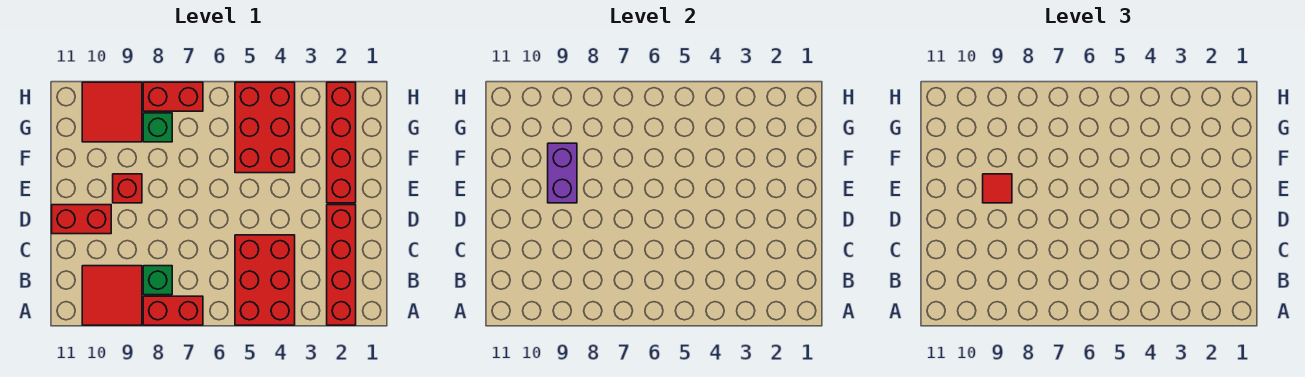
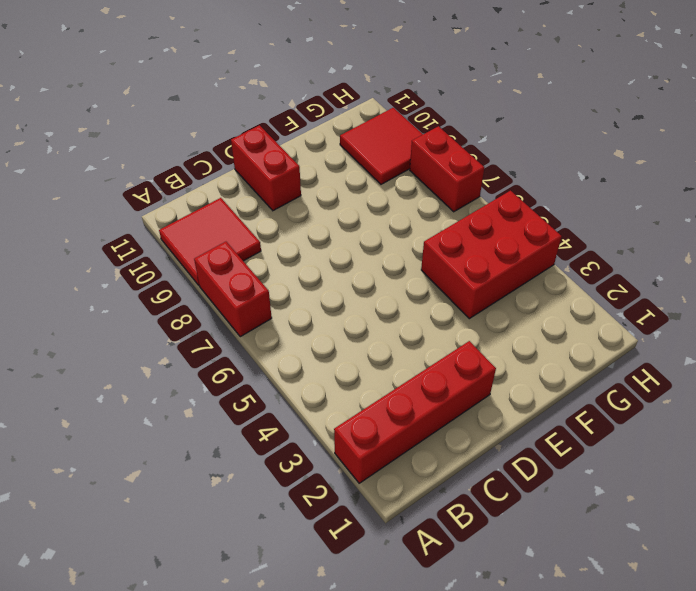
none -> red 2x3 brick [235,235,295,325]
none -> green 1x1 brick [143,266,172,295]
none -> red 1x4 brick [327,82,356,203]

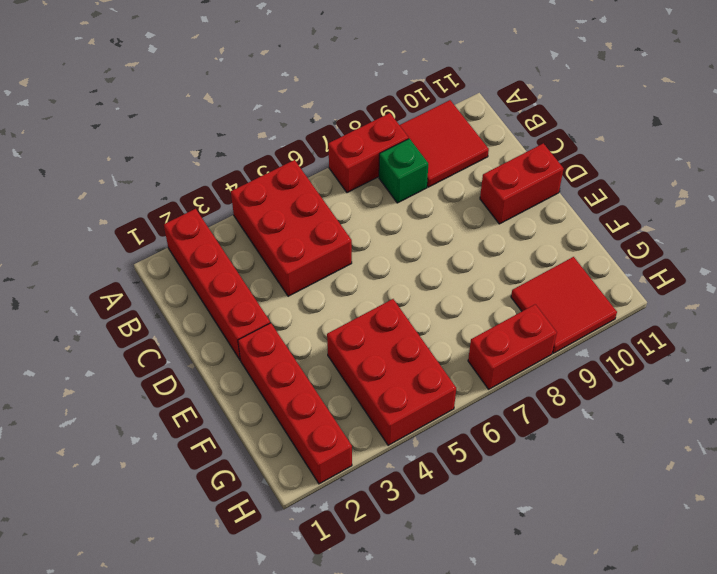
none -> red 1x1 brick [113,174,142,203]
none -> green 1x1 brick [143,113,172,142]
none -> purple 1x2 brick [548,143,577,203]

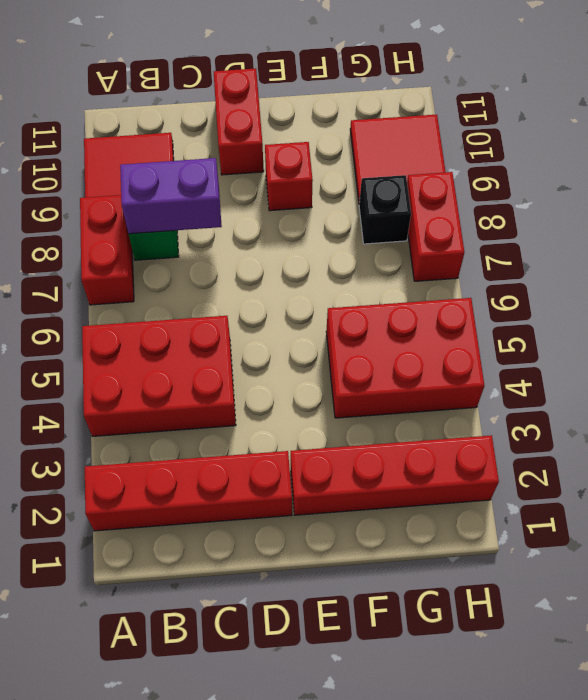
purple 1x2 brick [120,158,222,234] -> purple 1x2 brick moved to [548,143,577,203]
black 1x1 brick [359,175,411,244] -> green 1x1 brick [143,113,172,142]
none -> red 1x1 tile [983,174,1012,203]

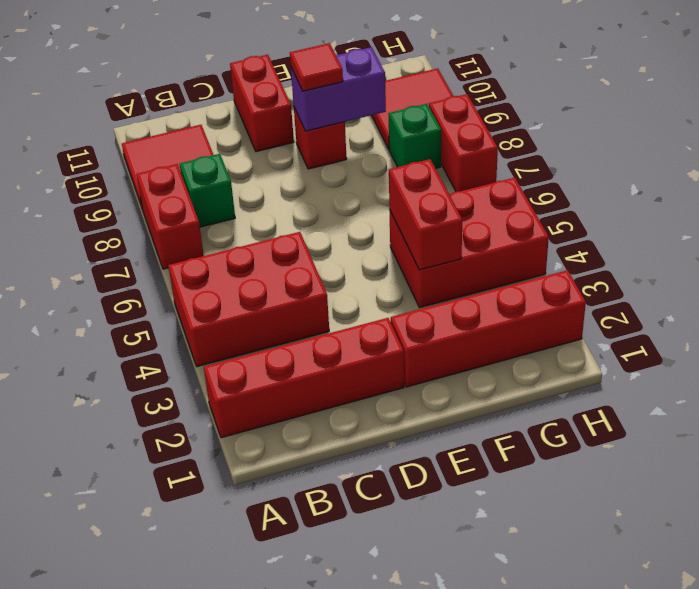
red 1x2 brick [389,159,462,270] -> none

